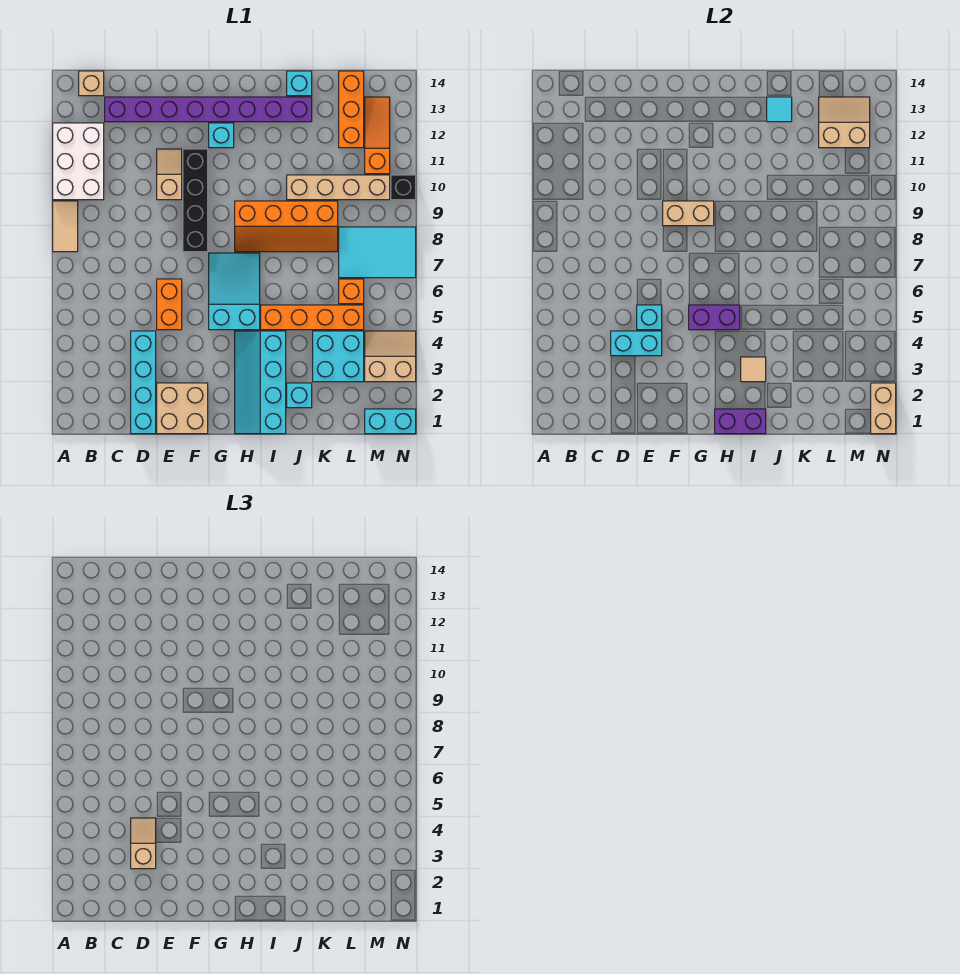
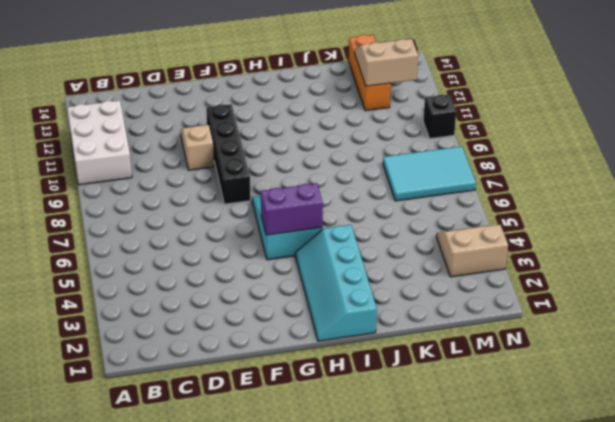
none -> tan 1x2 tile [53,201,78,252]
none -> tan 1x1 brick [79,71,104,96]
none -> purple 1x8 brick [105,97,312,122]
none -> cyan 1x4 brick [131,331,156,434]

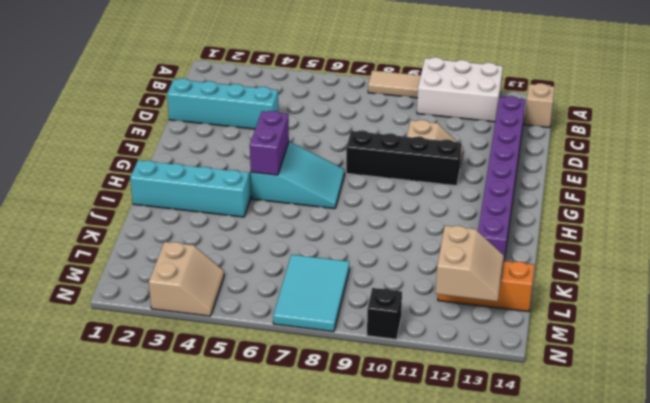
none -> tan 2x2 brick [157,383,208,434]
none -> orange 1x2 brick [157,279,182,330]
none -> cyan 1x1 brick [209,123,234,148]
none -> orange 2x4 slope [235,201,338,252]

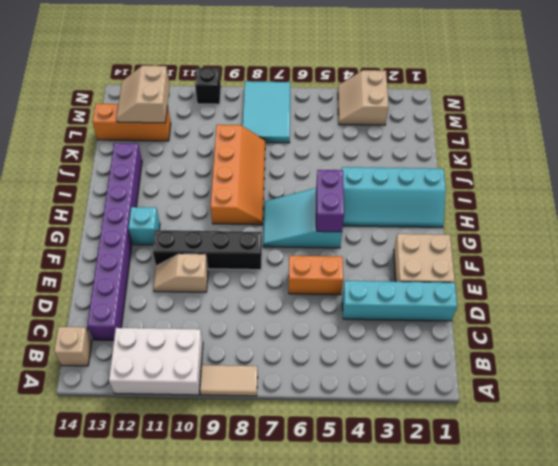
none -> orange 1x4 brick [261,305,364,330]
none -> cyan 1x1 brick [287,383,312,408]
none -> tan 1x4 brick [287,175,390,200]
none -> cyan 1x1 brick [287,71,312,96]

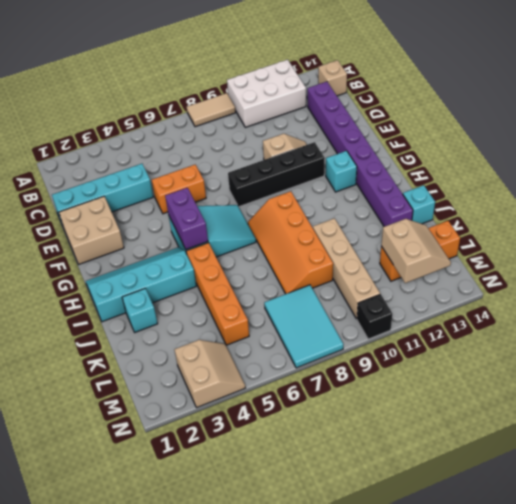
none -> cyan 2x2 brick [313,331,364,382]
none -> orange 1x1 brick [339,279,364,304]
none -> cyan 1x2 brick [365,409,416,434]
none -> orange 1x3 slope [365,97,390,174]

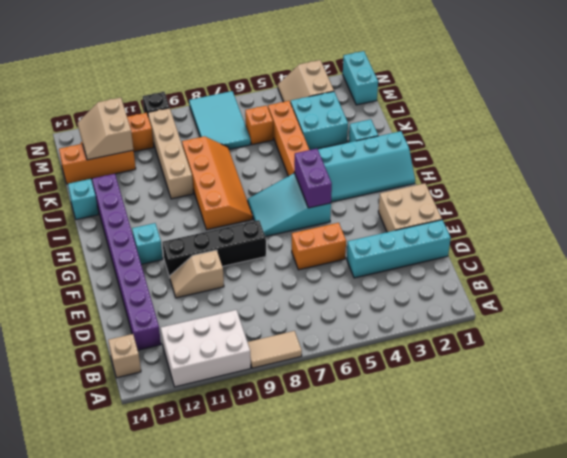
none -> cyan 1x2 brick [611,331,662,356]
none -> cyan 1x1 brick [637,305,662,330]
none -> tan 1x2 brick [663,201,714,226]
none -> purple 1x2 brick [715,409,766,434]

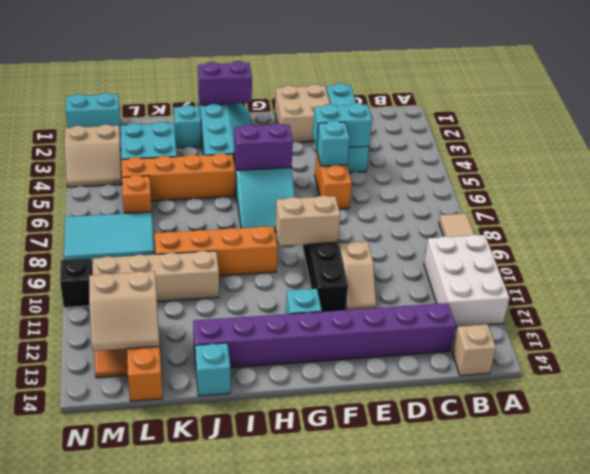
none -> tan 1x1 tile [741,357,766,382]
none -> cyan 1x1 tile [767,97,792,122]
none -> tan 1x2 brick [871,383,896,434]
none -> tan 1x2 slope [131,818,156,869]

